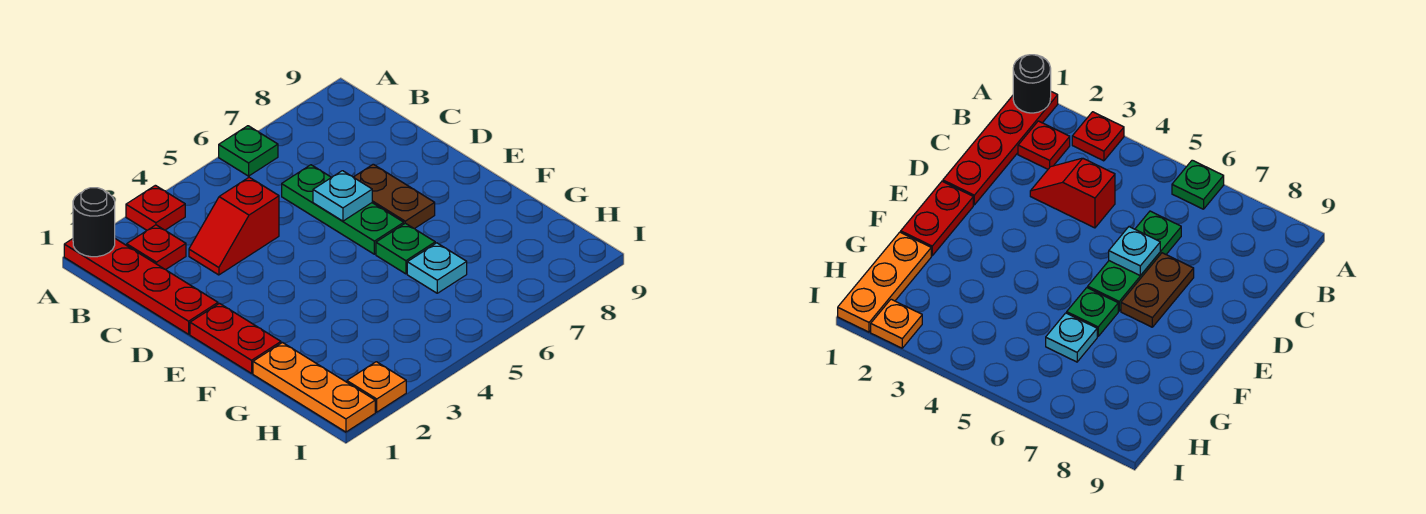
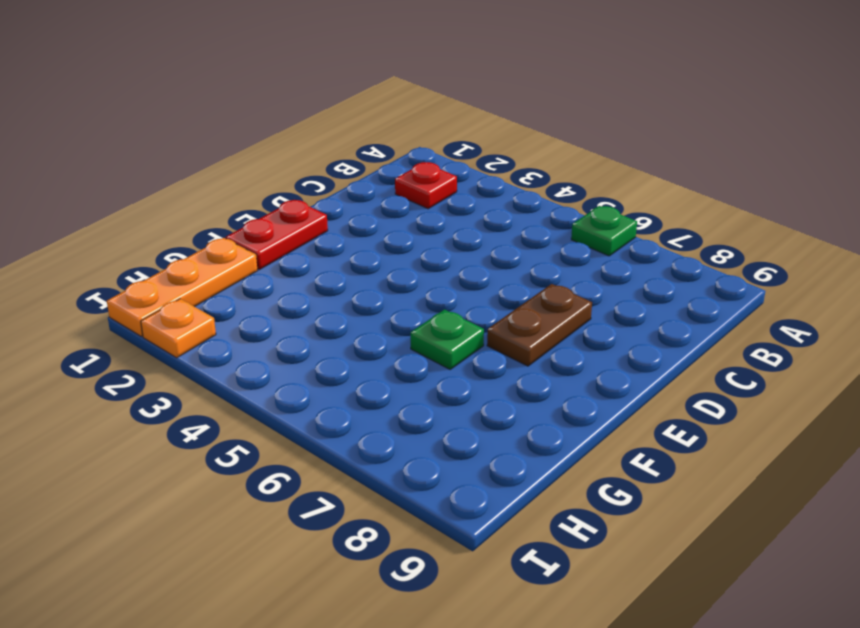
none -> red 1x4 plate [64,239,218,334]
none -> red 1x1 plate [126,185,185,230]
none -> red 1x2 slope [189,177,279,275]

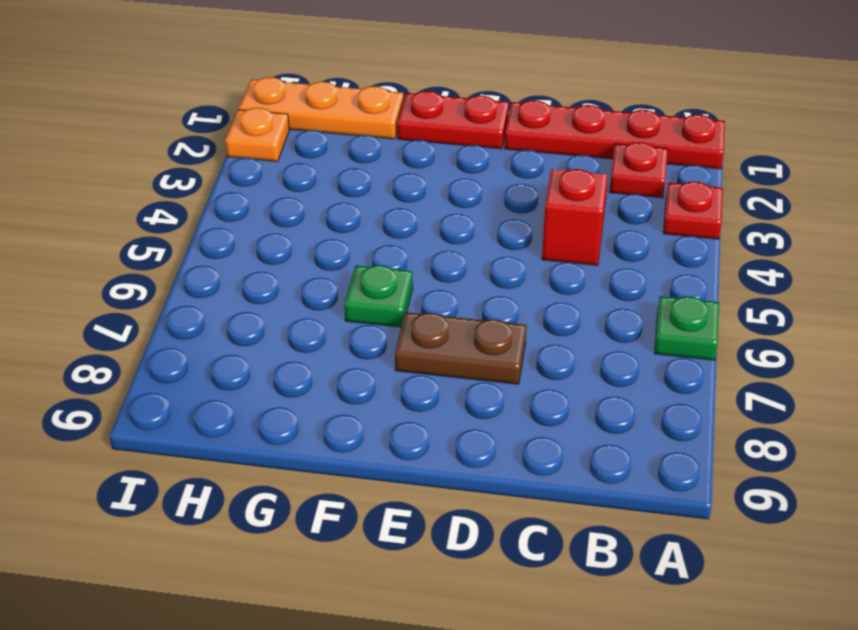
none -> green 1x3 plate [282,165,404,254]
none -> cyan 1x1 plate [407,243,467,293]
none -> black 1x1 round brick [73,188,115,257]

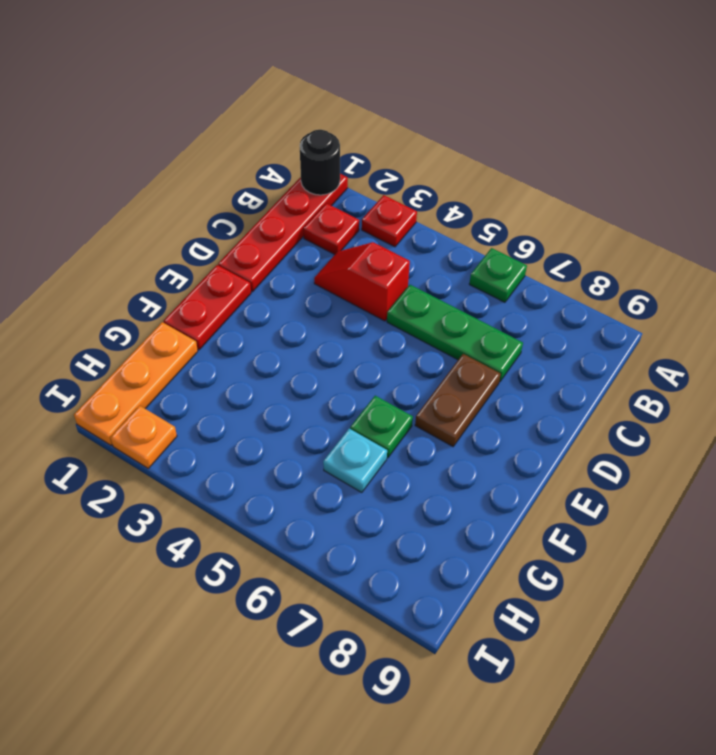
green 1x3 plate [387,285,523,382] -> green 1x3 plate turned to [282,165,404,254]
none -> cyan 1x1 plate [313,171,372,221]

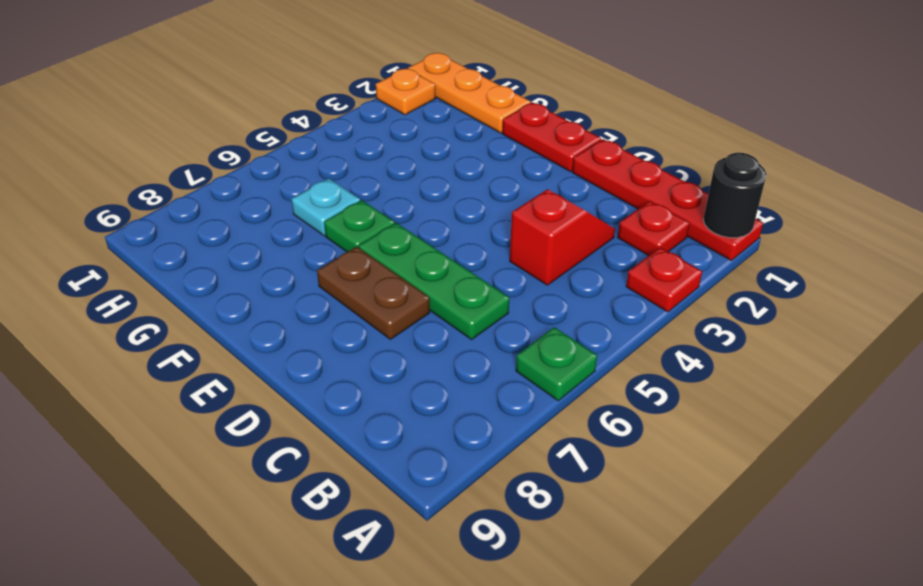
none -> cyan 1x1 plate [313,171,372,221]

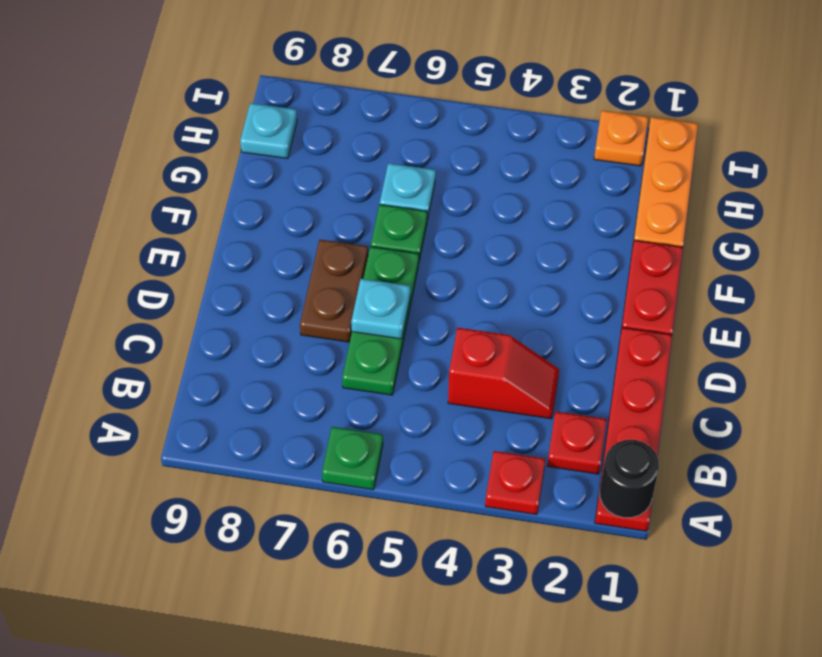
cyan 1x1 plate [240,103,297,159] -> none

